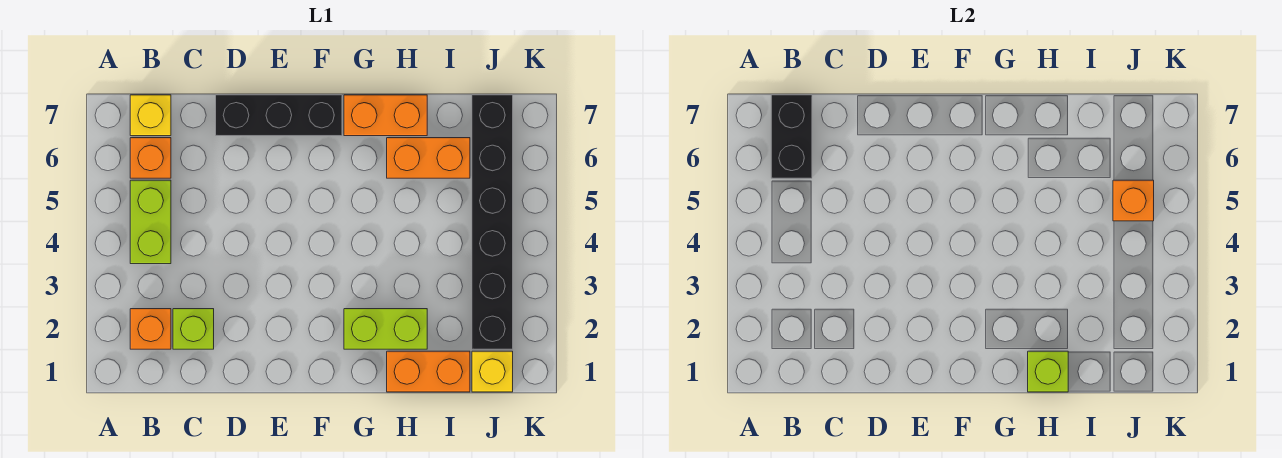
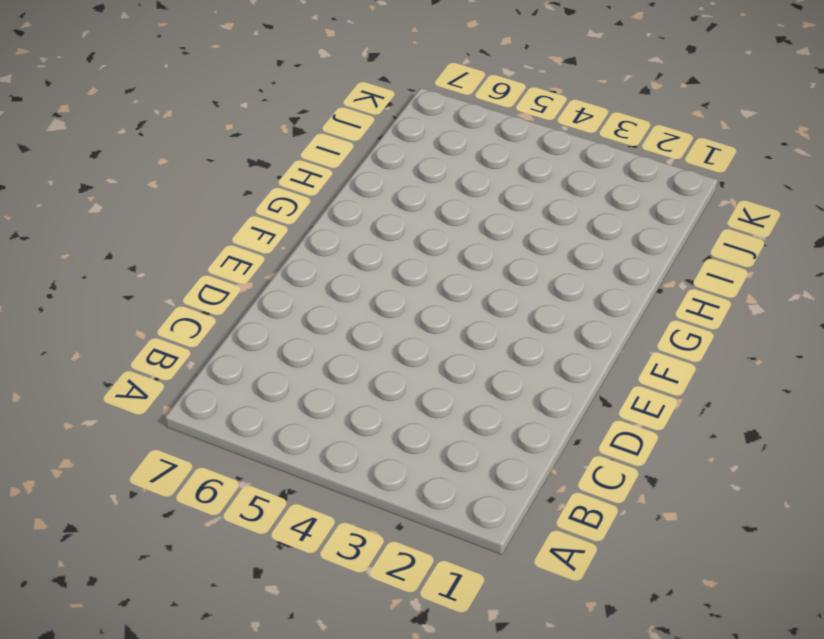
none -> orange 1x1 brick [130,309,171,349]
none -> lime 1x2 brick [130,180,171,264]
none -> orange 1x1 brick [130,138,171,178]

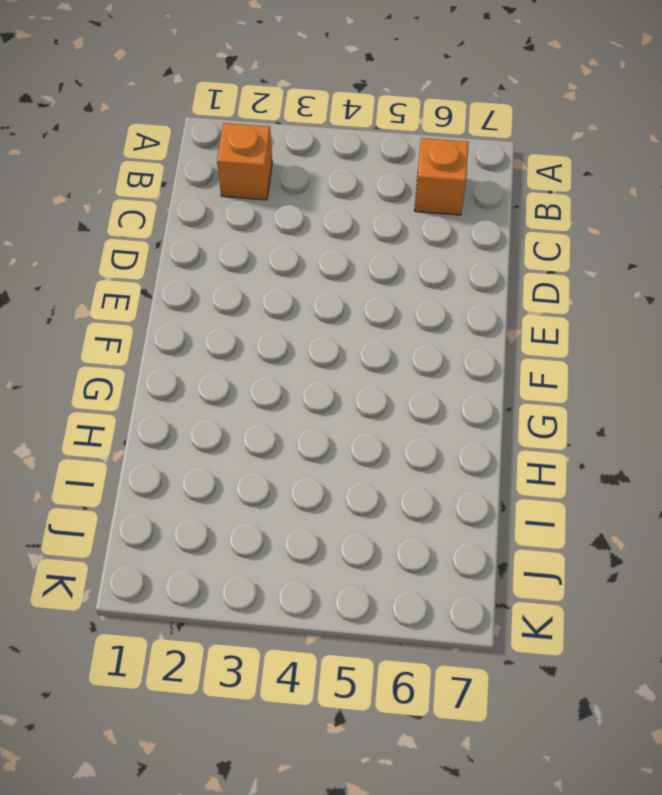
none -> lime 1x2 brick [130,180,171,264]
none -> yellow 1x1 brick [130,95,171,136]
none -> lime 1x1 brick [173,309,214,349]

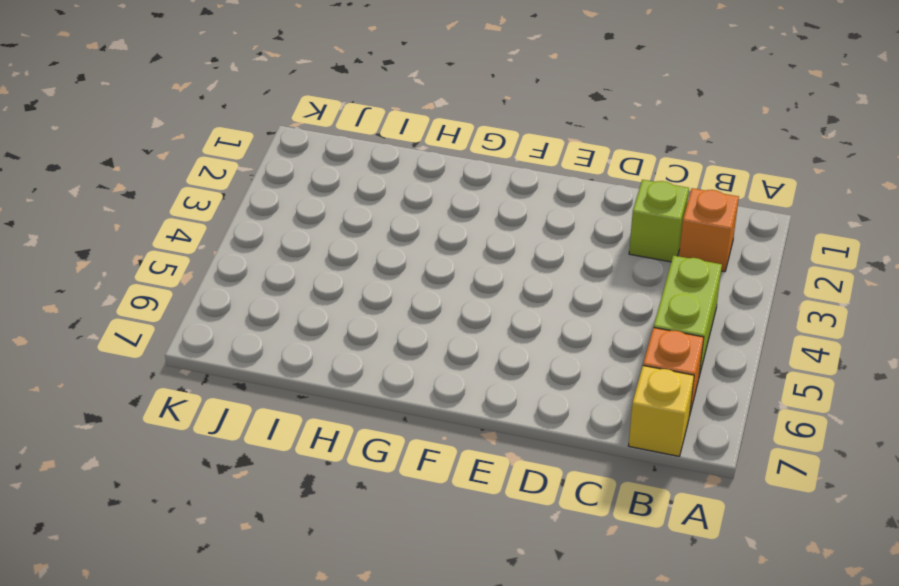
none -> black 1x3 brick [216,95,342,136]
none -> lime 1x2 brick [344,309,427,349]
none -> orange 1x2 brick [344,95,427,136]

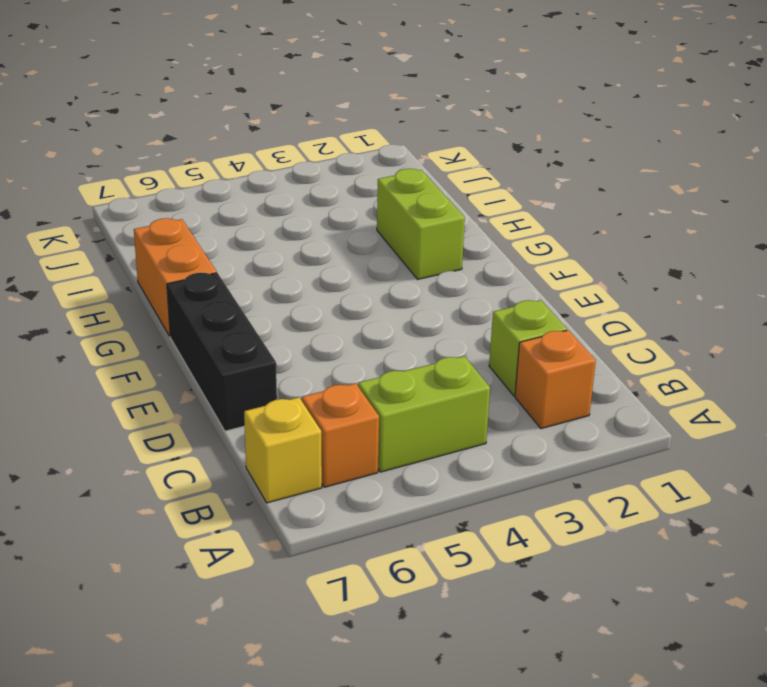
none -> orange 1x2 brick [387,351,470,392]
none -> orange 1x2 brick [387,138,470,178]
none -> yellow 1x1 brick [472,351,513,392]

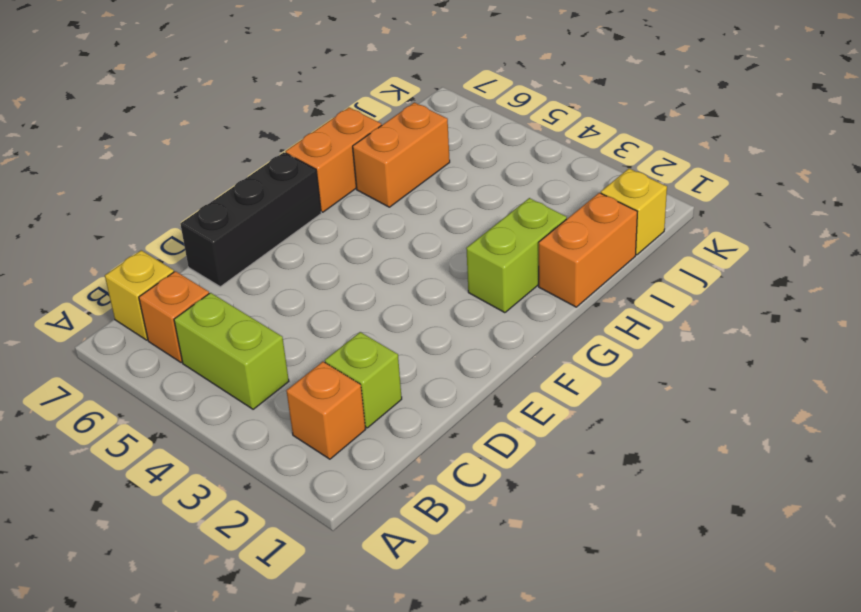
none -> black 1x6 brick [472,95,513,349]
none -> black 1x2 brick [771,95,812,178]
none -> lime 1x1 brick [1028,351,1068,392]

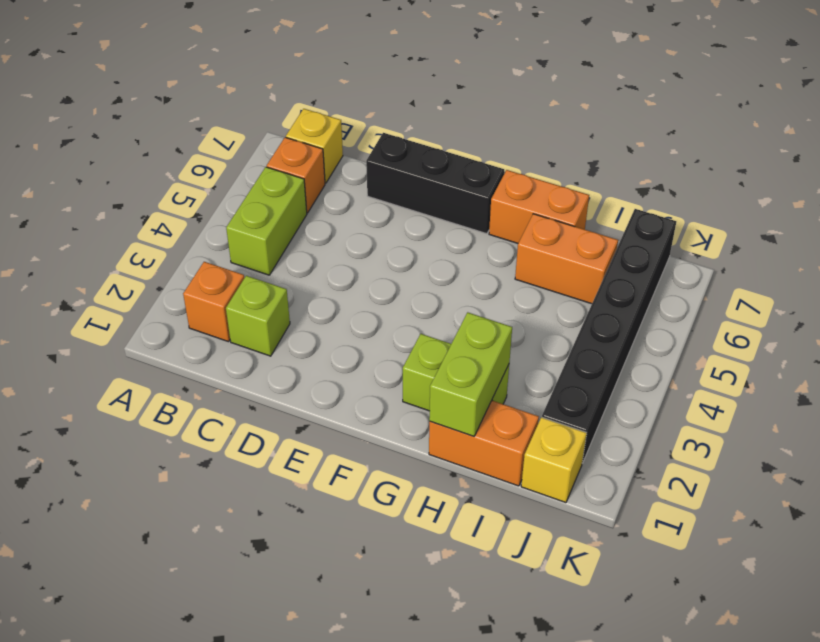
lime 1x2 brick [429,312,512,436] -> lime 1x1 brick [1028,351,1068,392]
none -> black 1x2 brick [771,95,812,178]
none -> orange 1x1 brick [1113,180,1154,221]

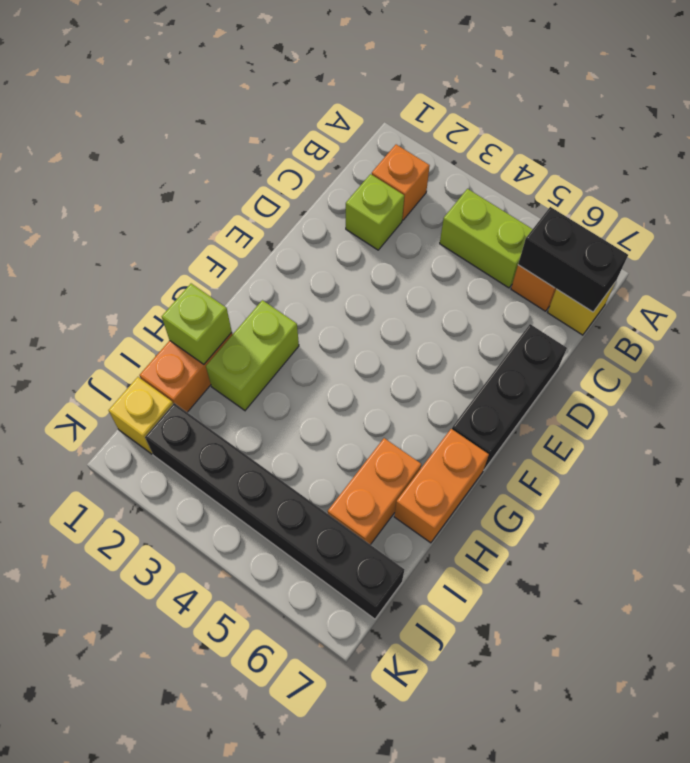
none -> orange 1x1 brick [1113,180,1154,221]

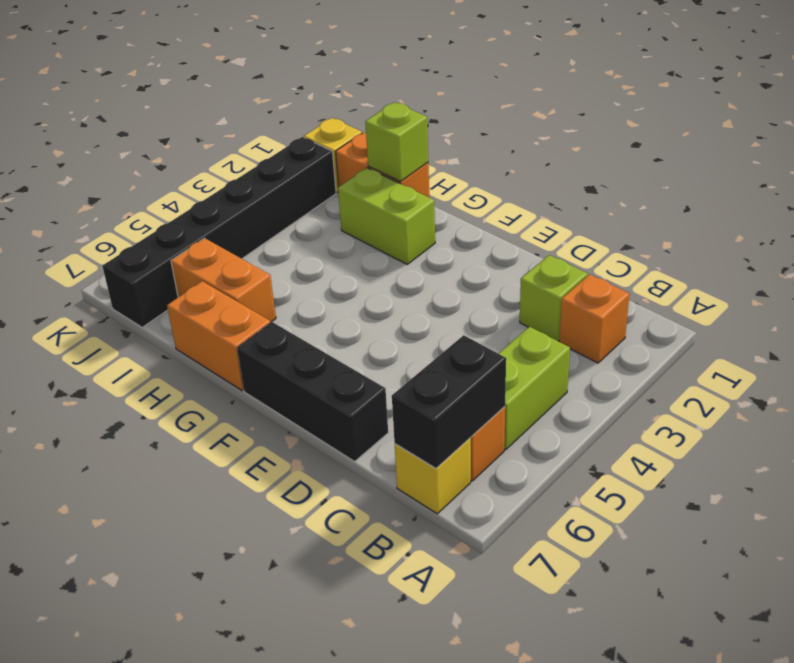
none -> orange 1x1 brick [1113,180,1154,221]

